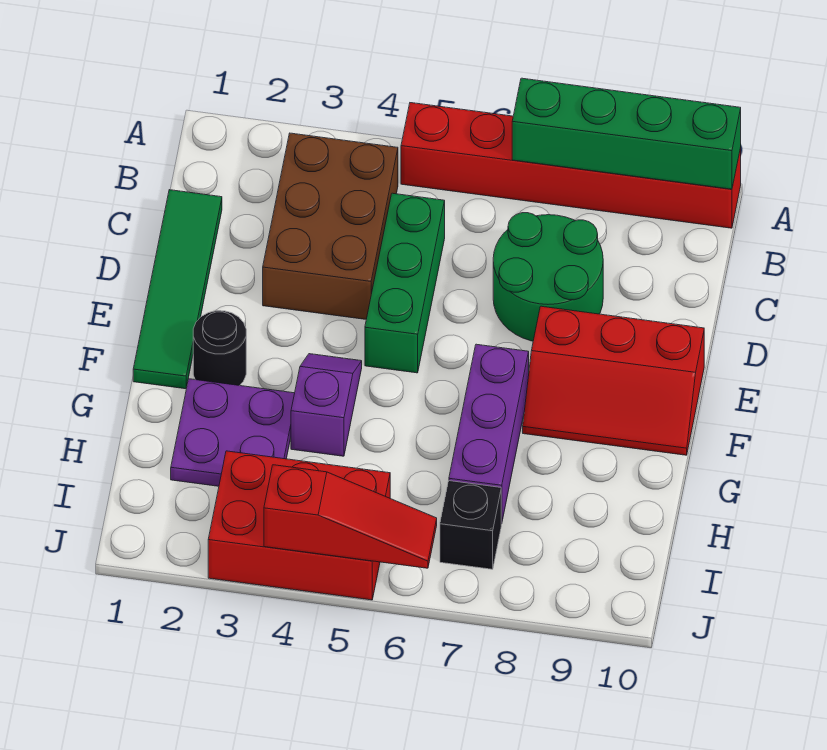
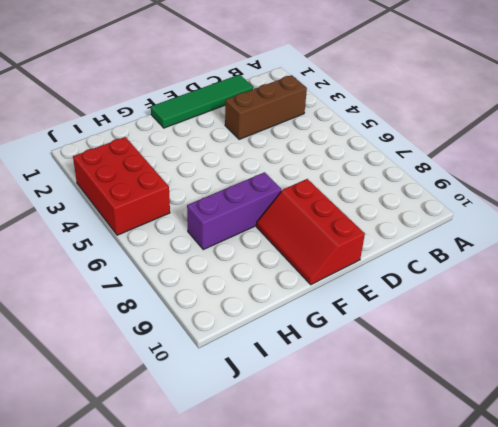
brown 1x3 brick [225,75,307,139] -> brown 2x3 brick [263,133,398,319]
none -> red 1x6 brick [401,103,741,228]
none -> green 1x3 brick [365,193,445,373]
none -> green 2x2 round brick [493,213,603,341]

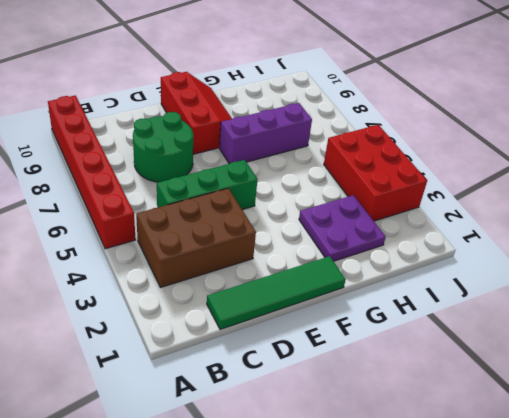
none -> black 1x1 round brick [193,311,246,386]
none -> purple 1x2 slope [291,354,362,456]
none -> black 1x1 brick [440,481,501,569]

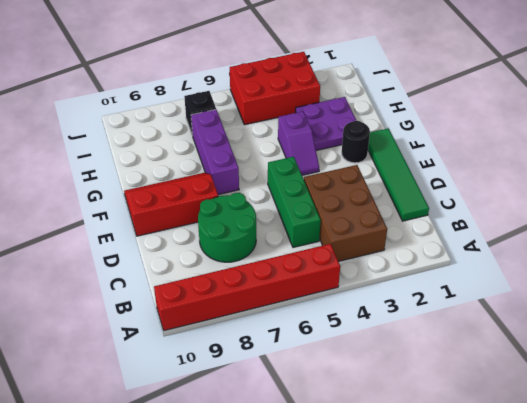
none -> green 1x4 brick [512,78,741,189]
none -> red 1x3 slope [264,465,437,568]

